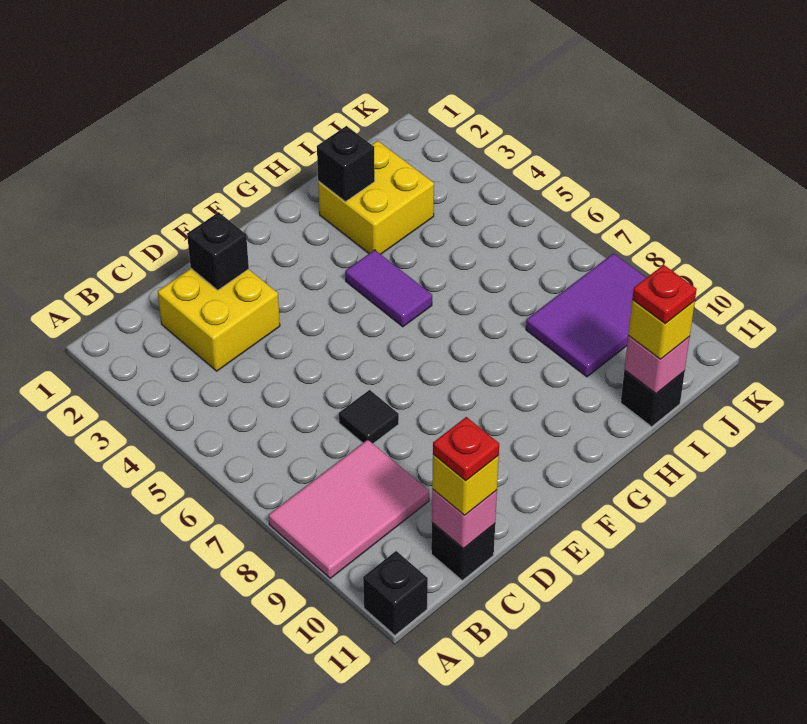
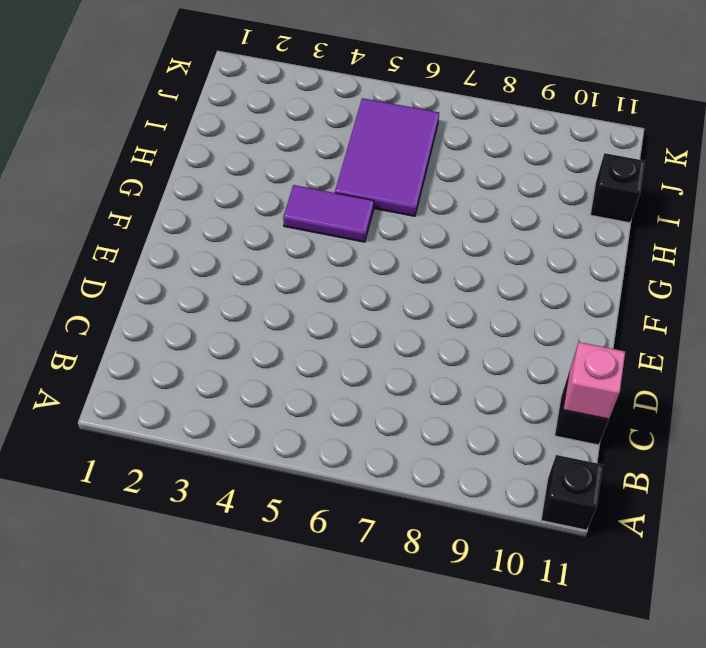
purple 2x3 tile [335,98,439,216] -> purple 2x3 tile moved to [526,253,647,377]
none -> pink 2x3 tile [269,440,429,578]
none -> yellow 2x2 brick [158,269,280,371]
none -> black 1x1 tile [339,390,399,444]

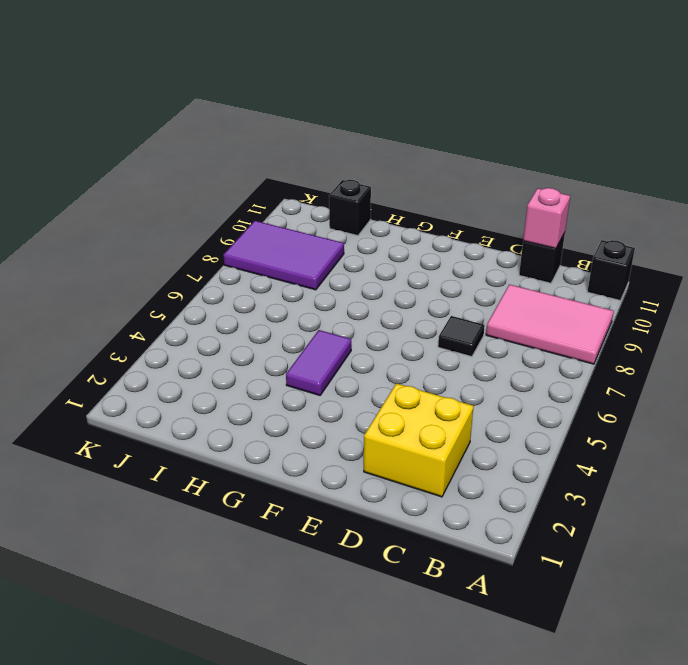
none -> yellow 2x2 brick [318,141,434,254]
none -> black 1x1 brick [187,212,249,290]
none -> black 1x1 brick [317,126,375,202]

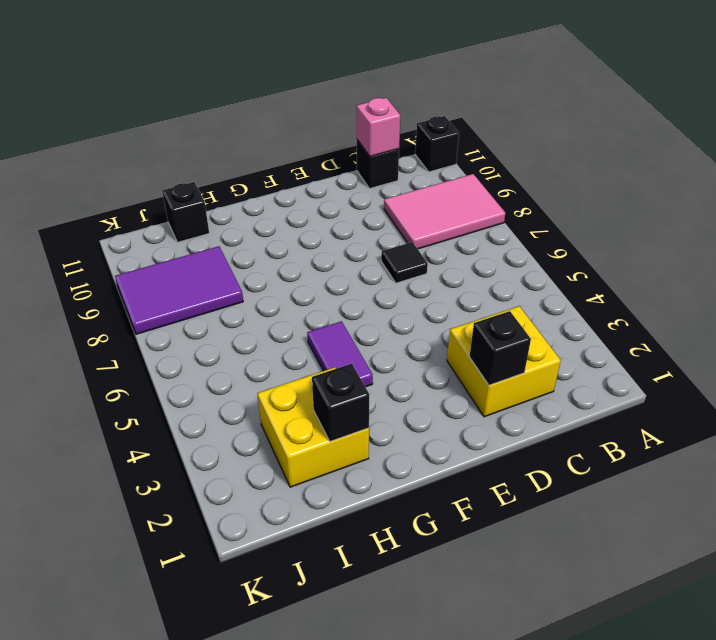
none -> pink 1x1 brick [624,336,690,394]
none -> yellow 1x1 brick [432,454,499,515]
none -> yellow 1x1 brick [628,300,695,359]

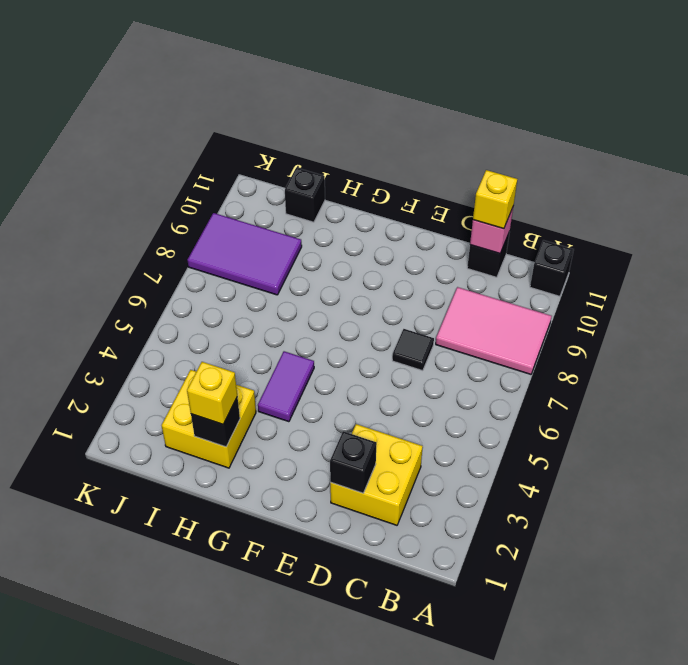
yellow 1x1 brick [187,362,237,424] -> yellow 1x1 brick moved to [628,300,695,359]
none -> pink 1x1 brick [624,336,690,394]
none -> red 1x1 plate [433,417,499,481]
none -> red 1x1 plate [632,265,697,324]

